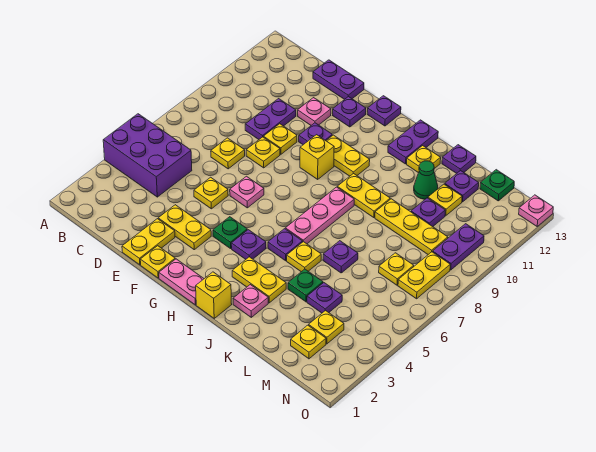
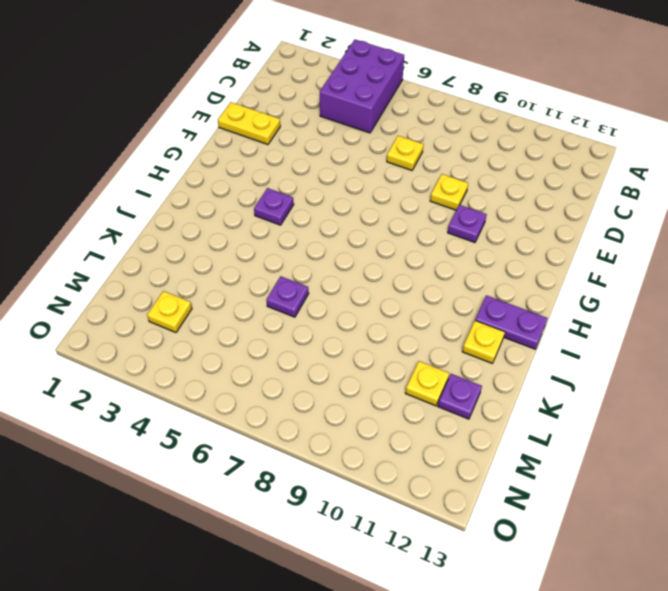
none -> purple 1x2 plate [245,99,296,139]
none -> purple 1x2 plate [313,60,364,99]
none -> yellow 1x2 plate [158,205,211,250]
none -> yellow 1x1 plate [194,177,228,209]

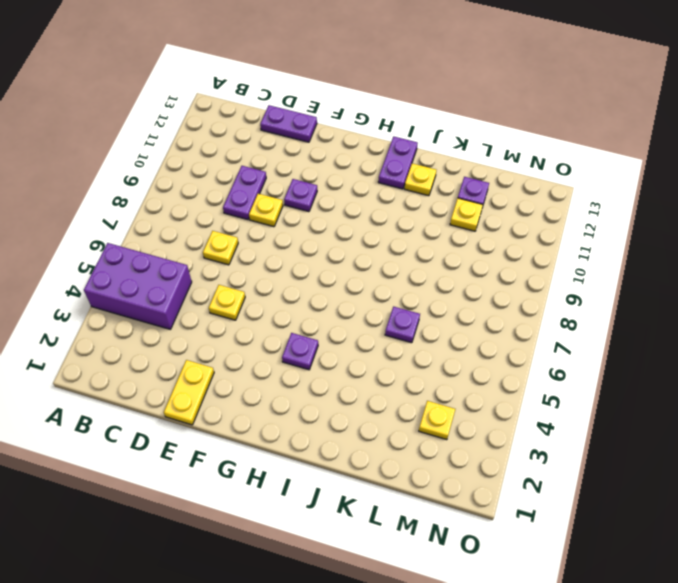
none -> yellow 1x2 plate [158,205,211,250]
none -> yellow 1x1 plate [246,137,280,168]
none -> pink 1x1 plate [298,98,331,125]
none -> yellow 1x1 plate [140,246,175,278]

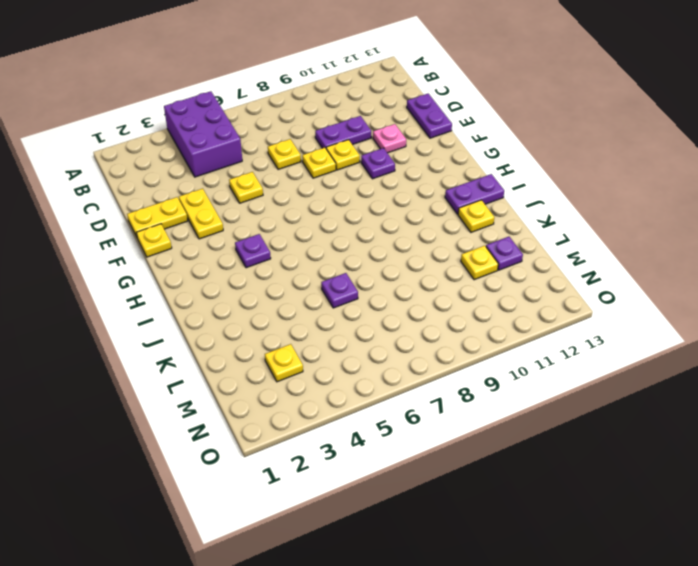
none -> pink 1x1 plate [230,176,264,208]
none -> purple 1x1 plate [333,97,366,127]
none -> pink 1x2 plate [159,259,204,305]
none -> green 1x1 plate [213,217,247,249]

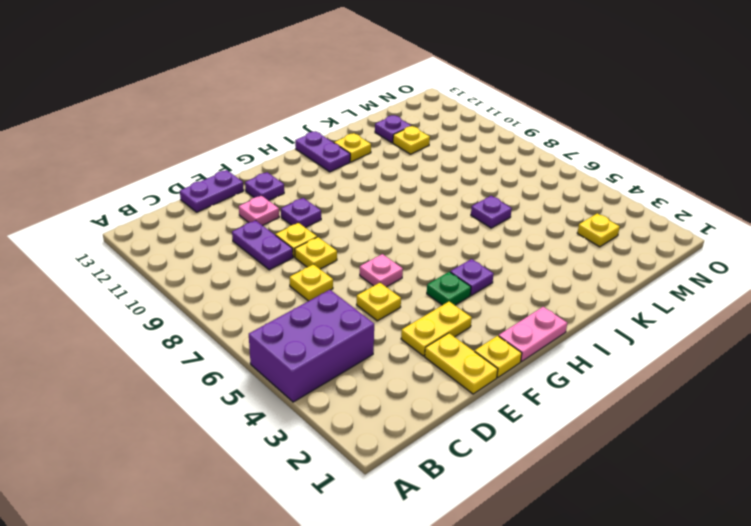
none -> yellow 1x1 brick [300,135,334,179]
none -> yellow 1x2 plate [326,135,370,176]
none -> purple 1x1 plate [367,96,401,126]
none -> yellow 1x1 brick [196,272,232,318]

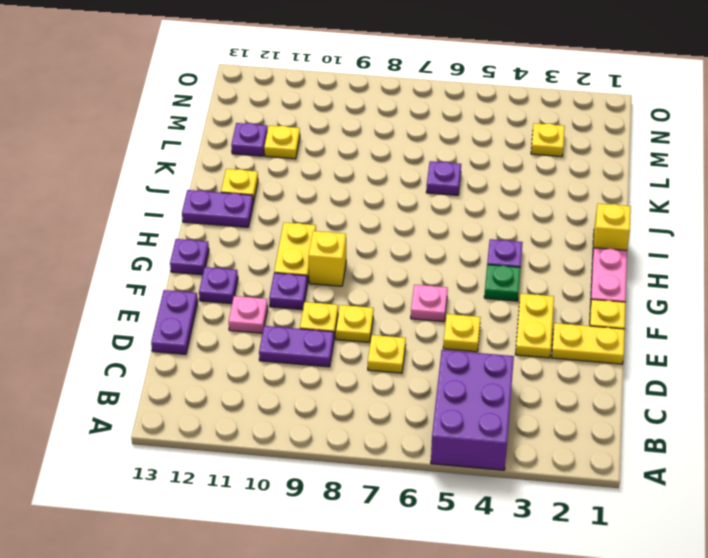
none -> yellow 1x2 plate [232,257,286,303]
none -> purple 1x1 plate [268,229,303,261]
none -> pink 1x3 plate [285,187,354,244]
none -> yellow 1x2 plate [337,173,390,218]

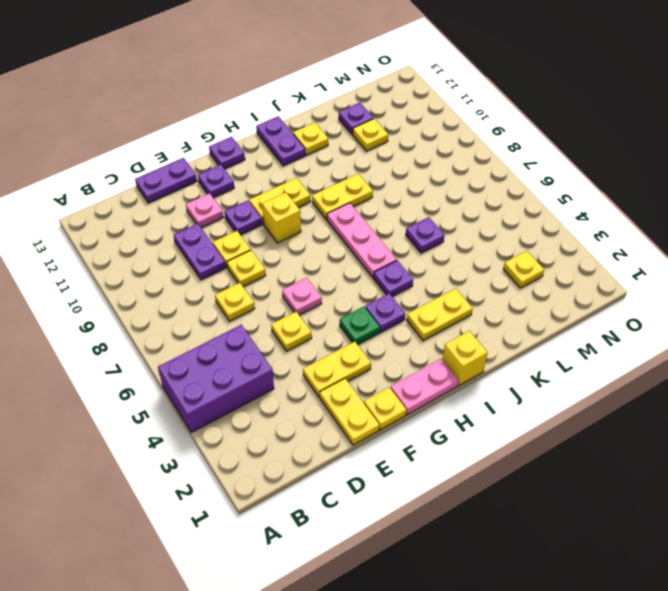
none -> pink 1x1 plate [233,285,268,317]
none -> yellow 1x1 plate [287,242,321,272]
none -> green 1x1 plate [288,269,323,302]
none -> yellow 1x3 plate [375,199,448,254]

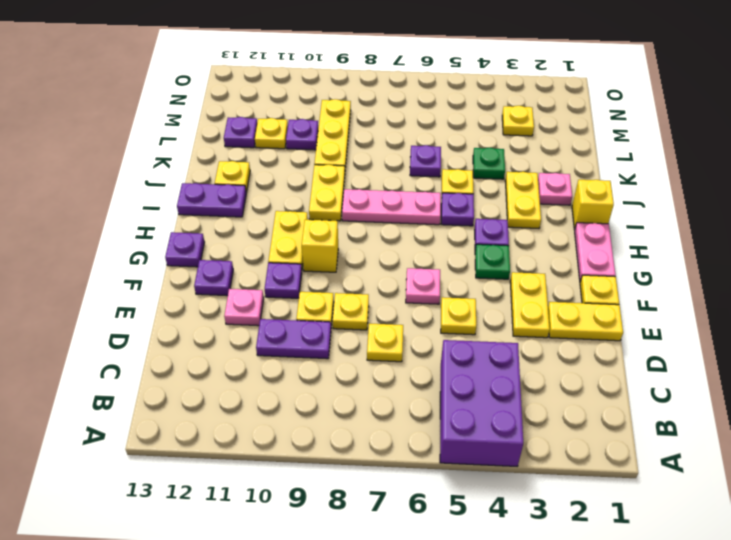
none -> purple 1x2 plate [313,60,364,99]
none -> green 1x1 cone [414,161,438,199]
none -> purple 1x1 plate [442,145,476,173]
none -> purple 1x1 plate [307,283,342,313]

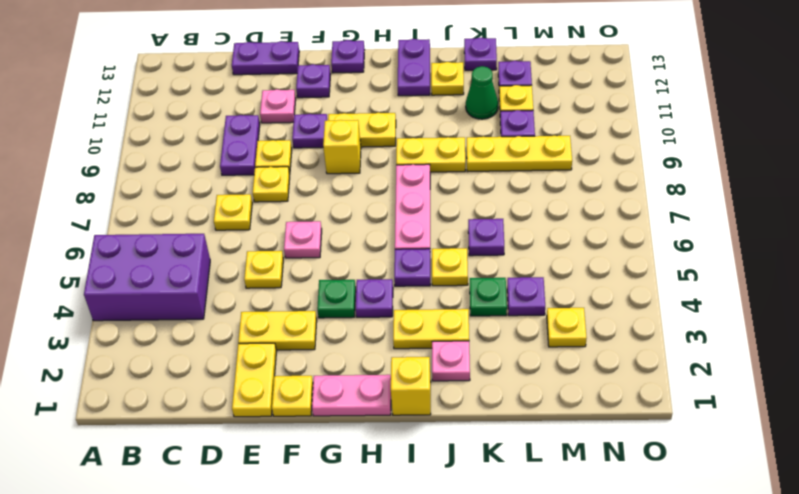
none -> yellow 1x1 plate [291,325,326,359]
none -> yellow 1x1 plate [379,253,414,285]
none -> green 1x1 plate [480,170,514,201]
none -> yellow 1x2 plate [398,252,450,299]

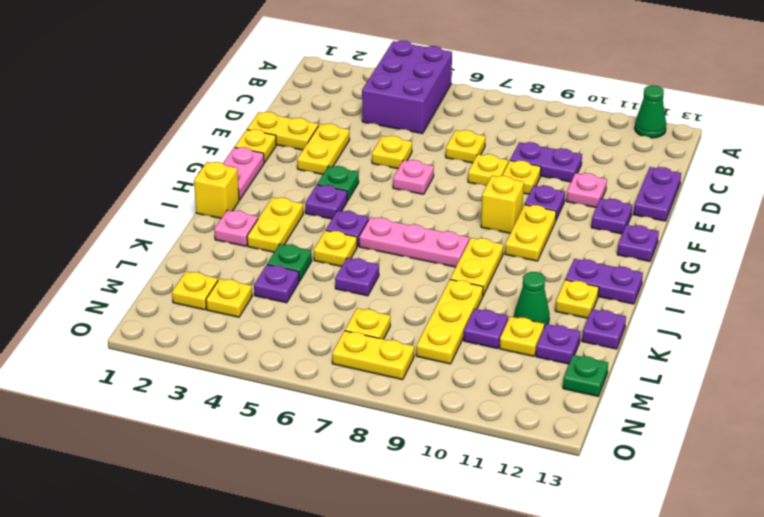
green 1x1 cone [635,85,666,138] -> none
none -> purple 1x2 plate [433,224,484,270]
none -> pink 1x1 plate [519,195,553,226]

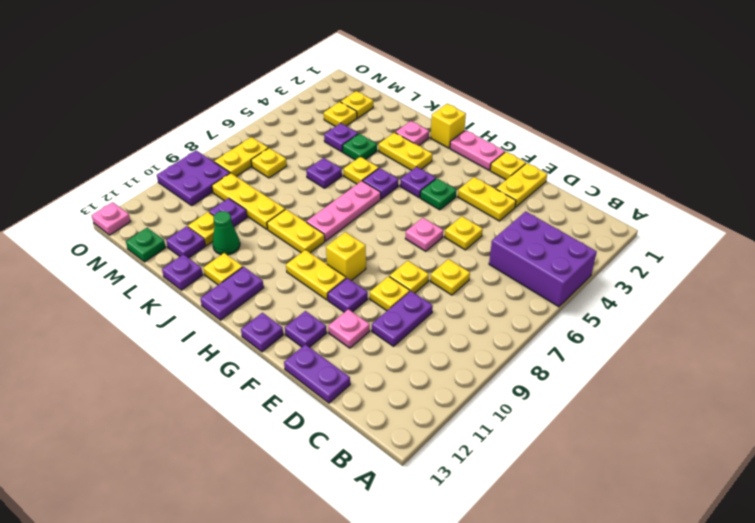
purple 2x2 plate [157,151,230,205] -> purple 1x2 plate [433,224,484,270]

